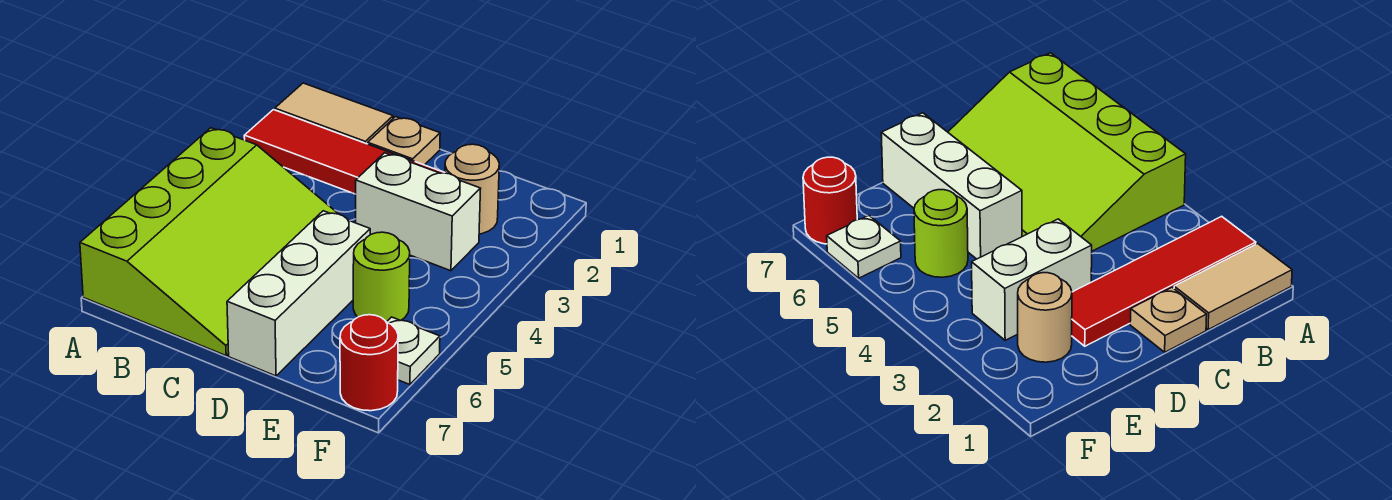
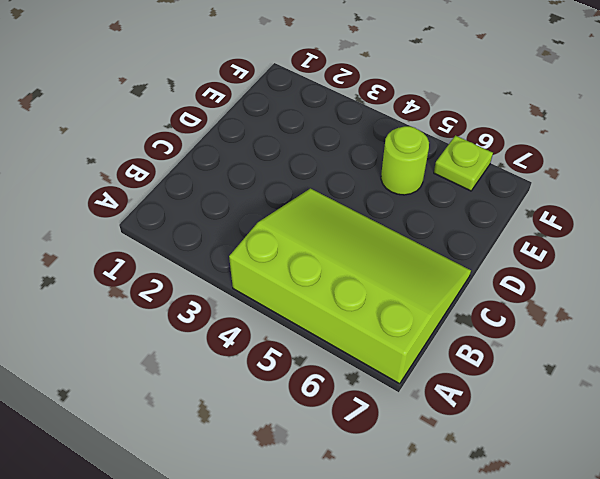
lime 1x1 plate [434,136,493,191] -> white 1x1 plate [387,317,440,385]
none -> tan 1x2 tile [275,83,393,144]
none -> red 1x4 tile [244,110,445,194]

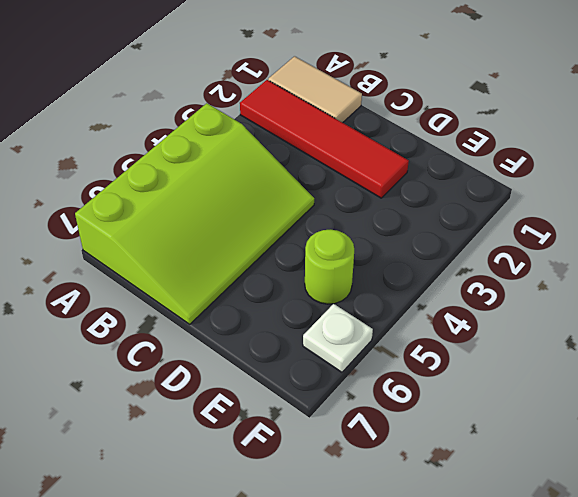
none -> tan 1x1 plate [368,117,440,165]
none -> white 1x2 brick [356,153,481,271]

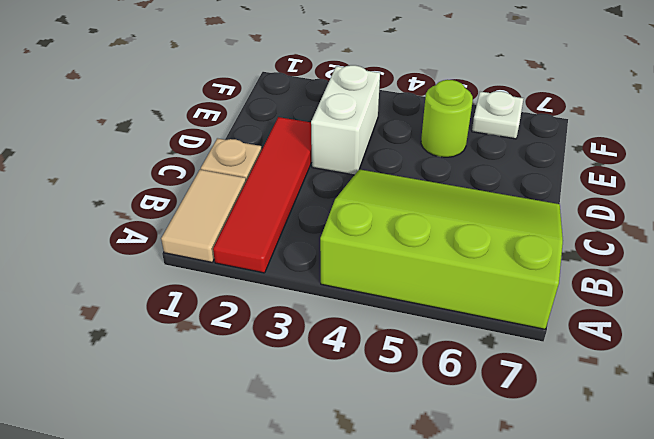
none -> white 1x3 brick [227,211,370,376]
none -> tan 1x1 round brick [445,144,499,234]

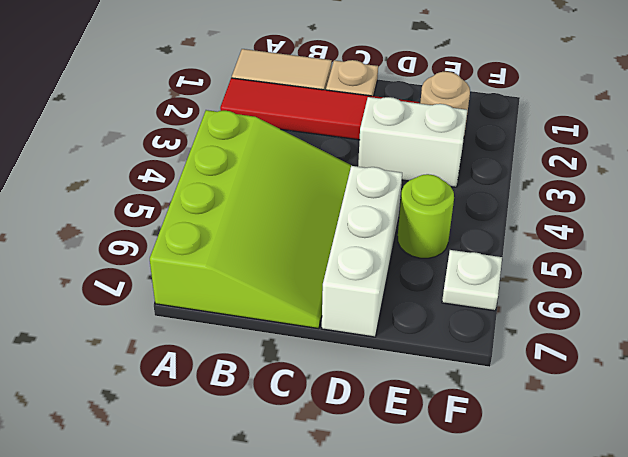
none -> red 1x1 round brick [340,315,398,411]

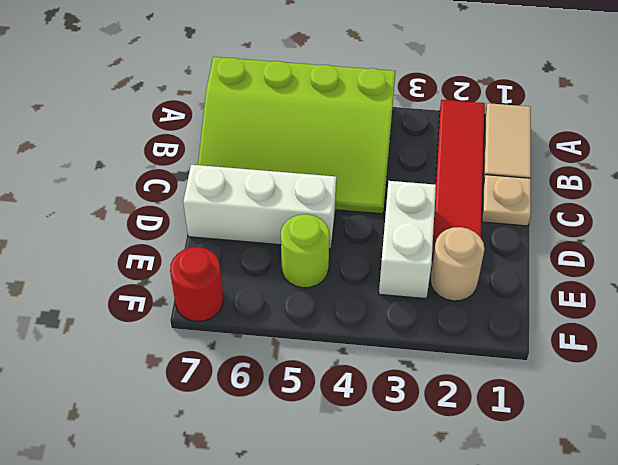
none -> white 1x1 plate [387,317,440,385]

